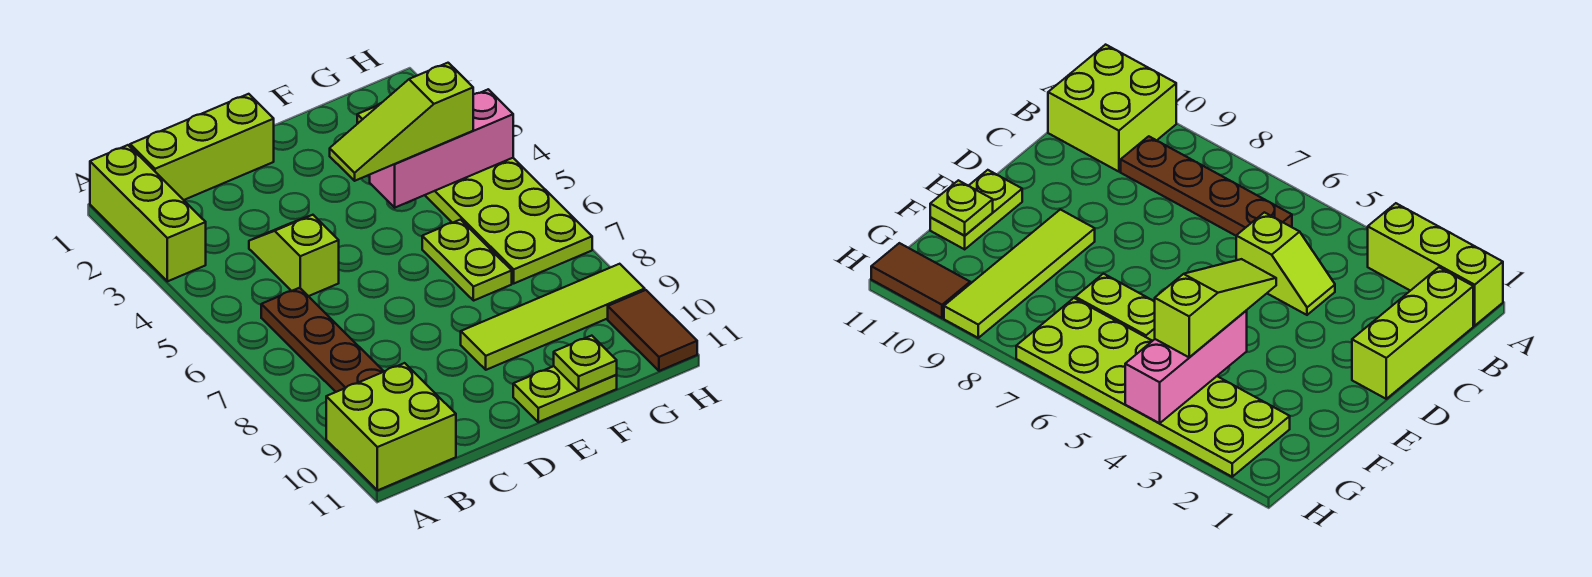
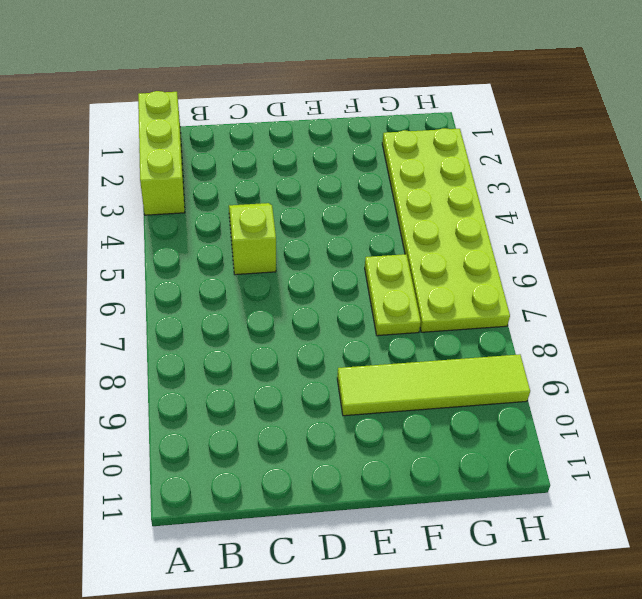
none -> lime 2x2 brick [326,363,456,490]
none -> lime 1x3 brick [130,94,274,200]
none -> brown 1x4 plate [261,288,384,392]

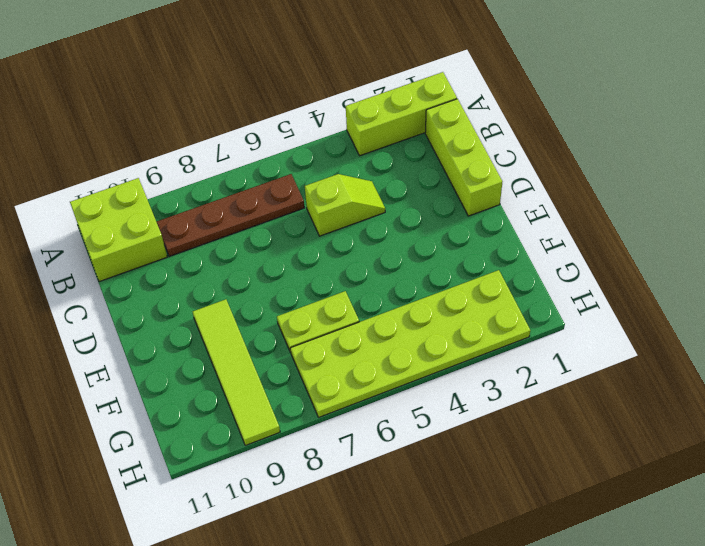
none -> lime 1x2 plate [513,366,617,422]
none -> brown 1x2 tile [608,290,697,371]
none -> pink 1x3 brick [370,89,513,208]

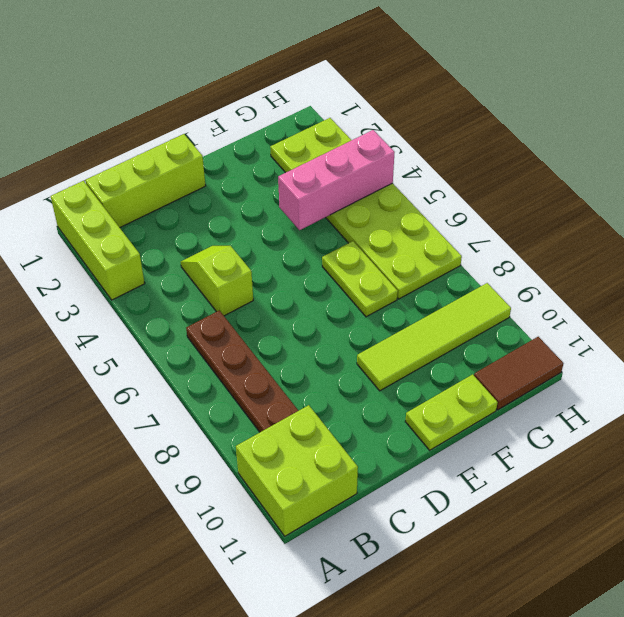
brown 1x2 tile [474,337,564,410] -> brown 1x2 tile turned to [608,290,697,371]
none -> lime 1x1 plate [554,336,617,390]
none -> lime 1x3 slope [330,63,473,181]

